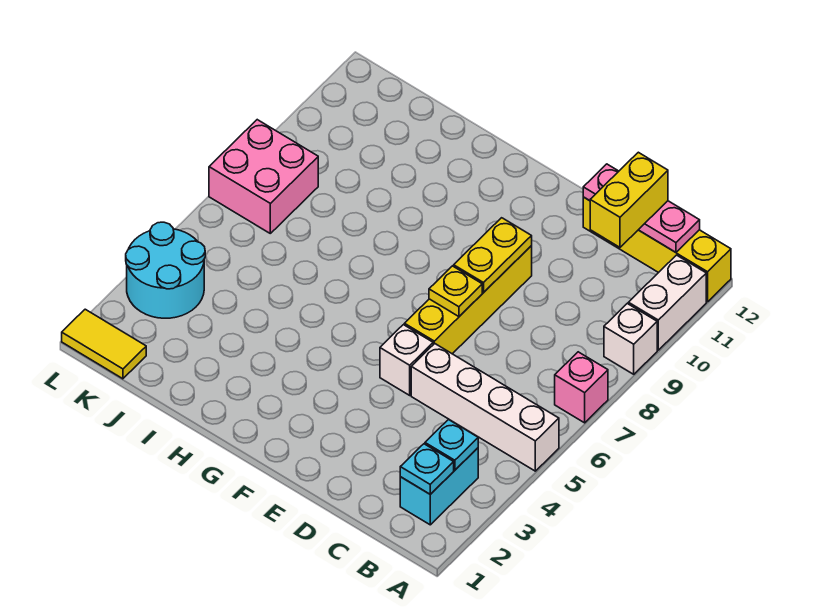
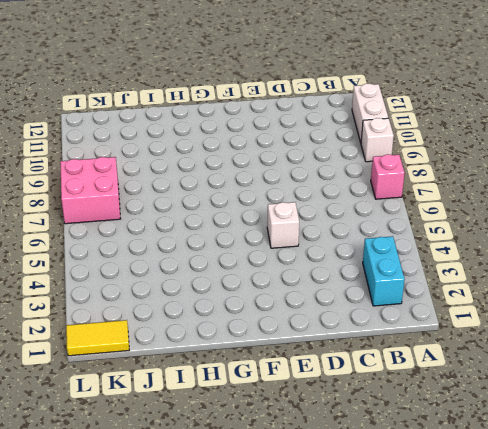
none -> white 1x4 brick [411,344,559,471]
none -> yellow 1x4 brick [583,197,731,302]
none -> yellow 1x4 brick [404,246,532,354]

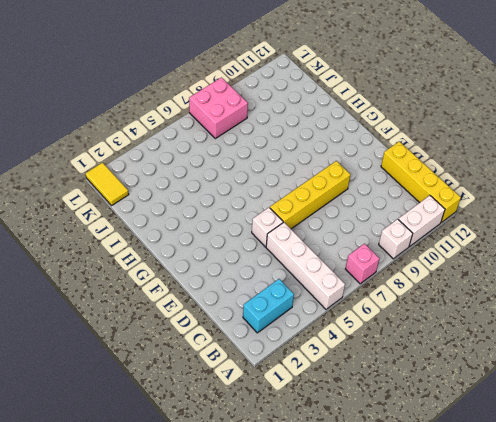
none -> cyan 2x2 round brick [126,222,205,318]
none -> cyan 1x1 plate [400,444,454,494]
none -> cyan 1x1 plate [425,419,478,470]

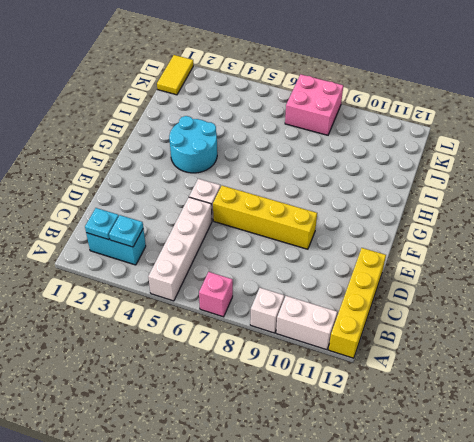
cyan 2x2 round brick [169,116,217,173] -> cyan 2x2 round brick moved to [126,222,205,318]
none -> pink 1x3 plate [583,164,700,252]
none -> yellow 1x1 plate [429,266,482,317]
none -> yellow 1x2 plate [454,218,532,292]

